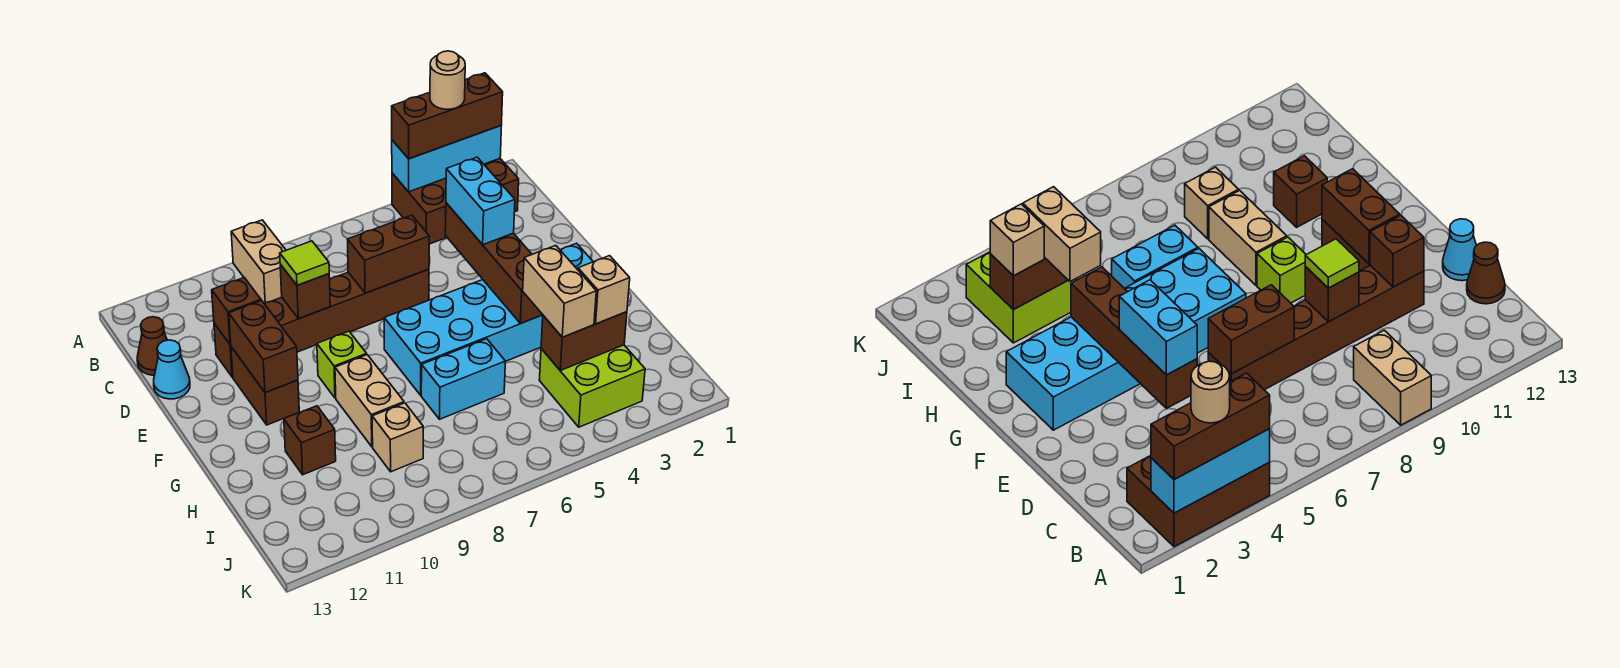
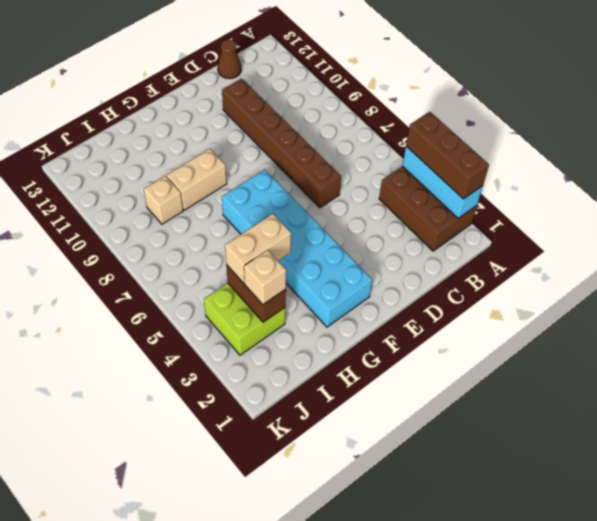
none -> tan 1x2 brick [231,220,286,304]
none -> cyan 1x1 cone [154,340,190,399]
none -> brown 1x2 brick [231,347,299,425]

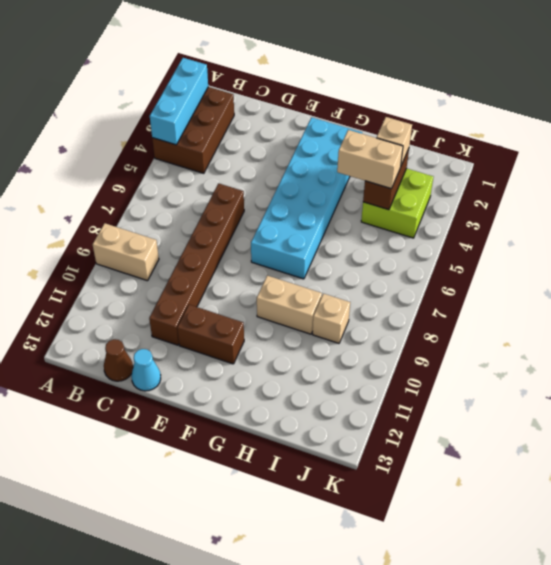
none -> lime 1x1 brick [317,331,367,398]
none -> cyan 1x2 brick [421,339,505,419]
none -> brown 1x1 brick [284,406,336,475]

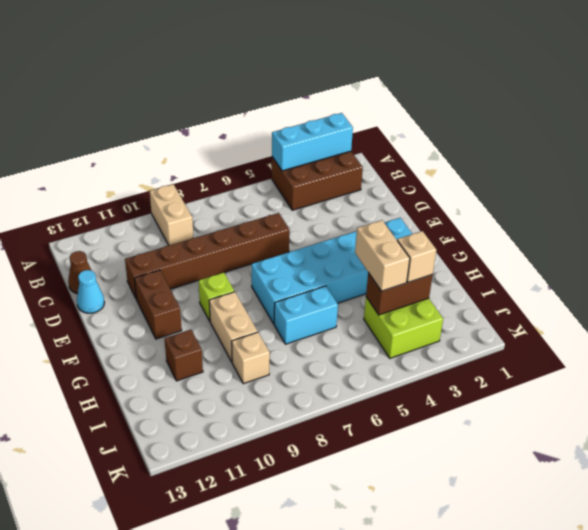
none -> brown 1x4 brick [445,203,543,323]
none -> brown 1x2 brick [348,215,429,293]
none -> brown 1x1 brick [280,265,330,319]

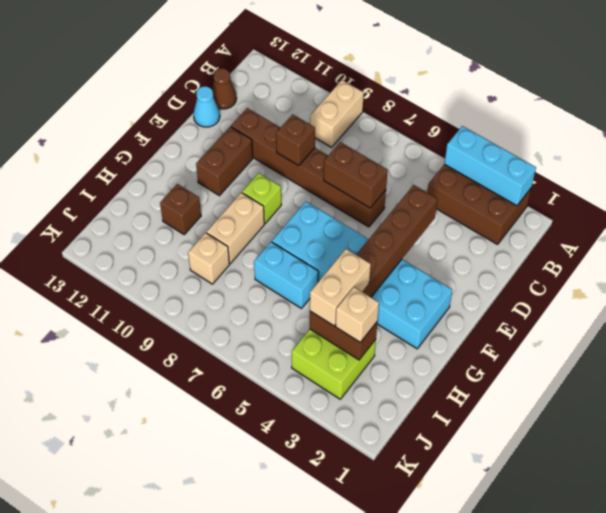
none -> brown 1x1 brick [212,278,261,345]
none -> brown 1x2 brick [229,301,298,393]
none -> brown 1x3 brick [392,73,503,159]

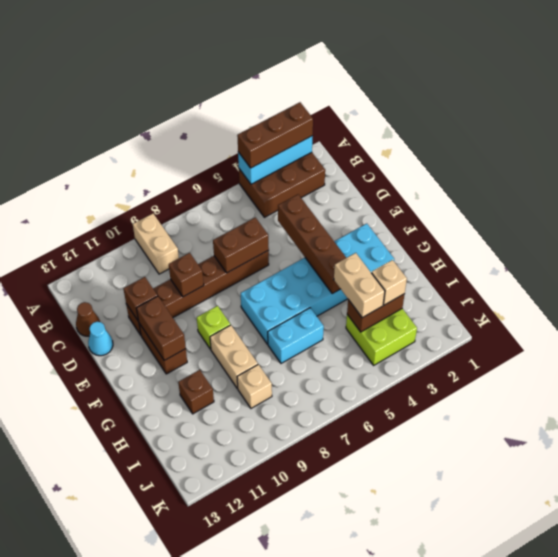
none -> cyan 1x2 brick [446,157,515,245]
none -> lime 1x1 tile [280,241,329,285]
none -> tan 1x1 round brick [430,51,465,109]

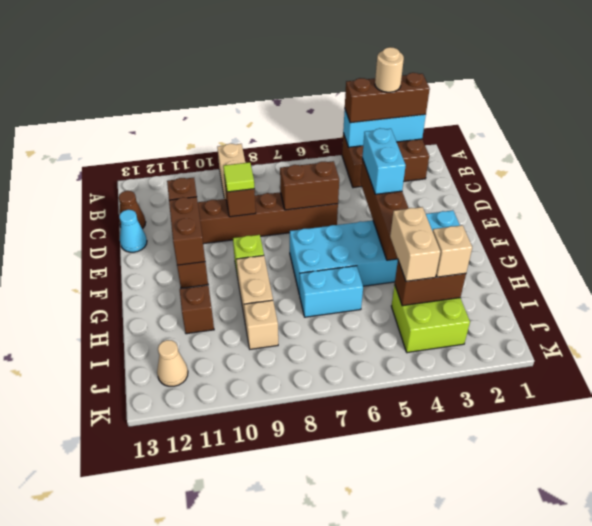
tan 1x1 cone [157,340,188,386] -> none

